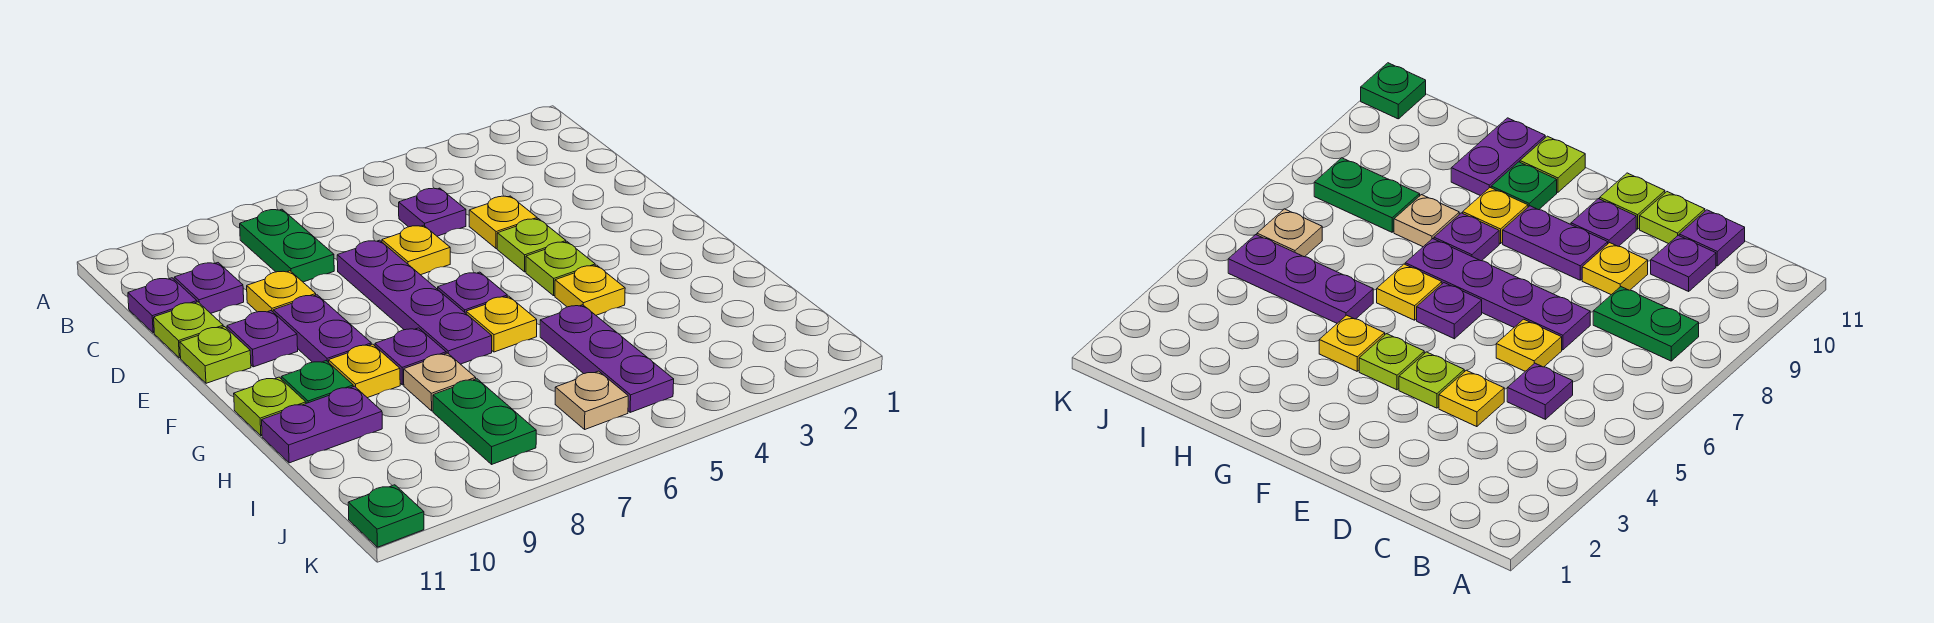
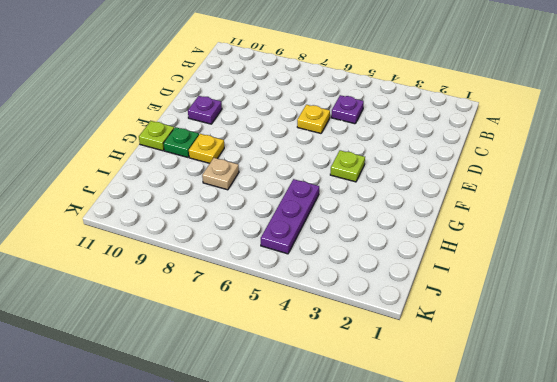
none -> green 1x2 plate [240,209,334,282]
none -> purple 1x1 plate [174,263,244,313]
none -> purple 1x1 plate [128,278,197,333]

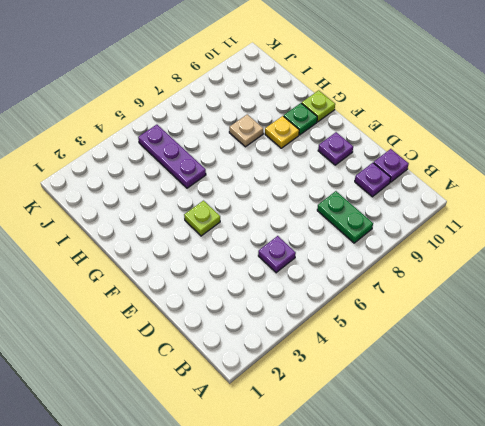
none -> yellow 1x1 plate [469,196,537,249]
none -> yellow 1x1 plate [382,225,450,275]
none -> purple 1x4 plate [337,240,492,364]

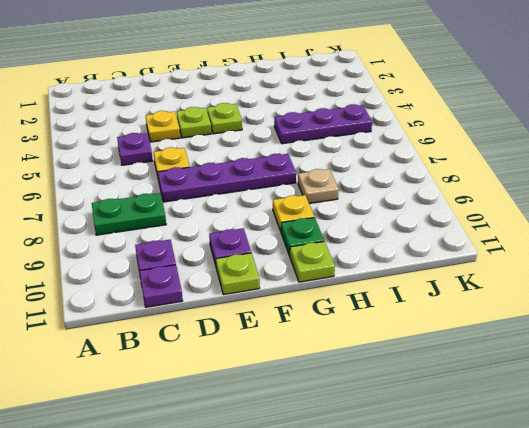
none -> yellow 1x1 plate [247,271,316,312]
none -> lime 1x1 plate [154,302,223,358]
none -> purple 1x2 plate [273,295,371,363]

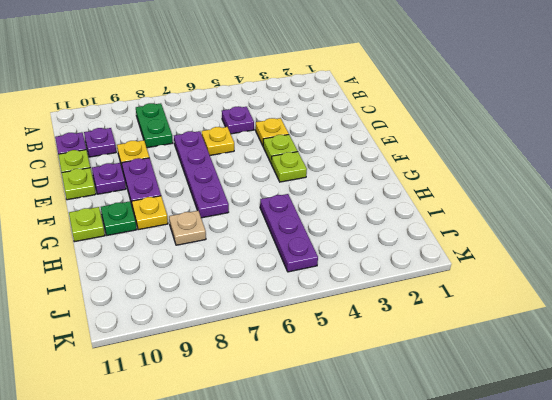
none -> purple 1x1 plate [438,272,507,313]
none -> yellow 1x1 plate [555,265,625,315]
none -> yellow 1x1 plate [466,296,537,352]

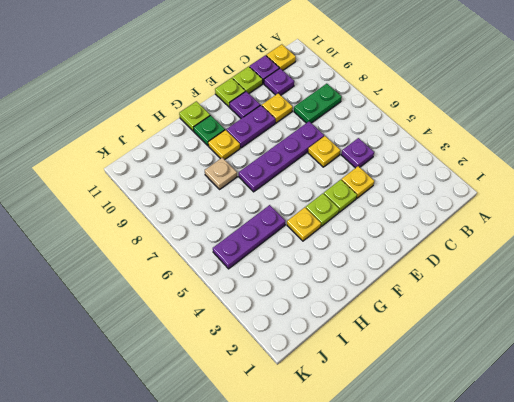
yellow 1x1 plate [266,44,296,70] -> yellow 1x1 plate moved to [466,296,537,352]
none -> purple 1x1 plate [438,272,507,313]
none -> purple 1x1 plate [375,328,446,385]
none -> purple 1x2 plate [262,386,382,463]

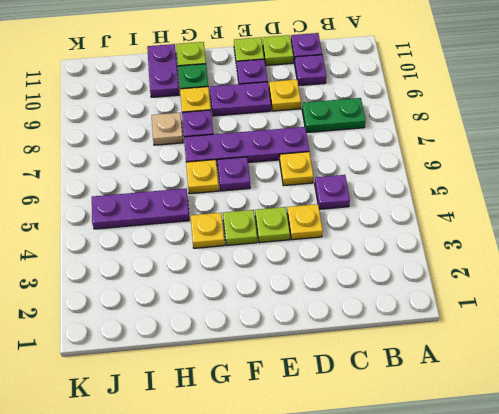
none -> green 1x2 plate [433,379,536,464]
none -> tan 1x1 plate [555,371,628,429]
none -> green 1x1 plate [348,485,424,547]

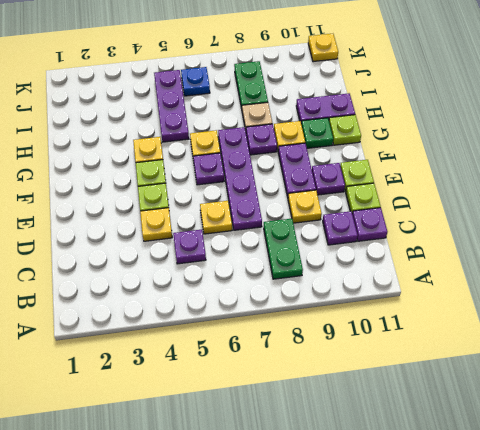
blue 1x1 plate [181,67,210,96] -> tan 1x1 plate [555,371,628,429]
yellow 1x1 plate [308,34,338,62] -> green 1x1 plate [348,485,424,547]

